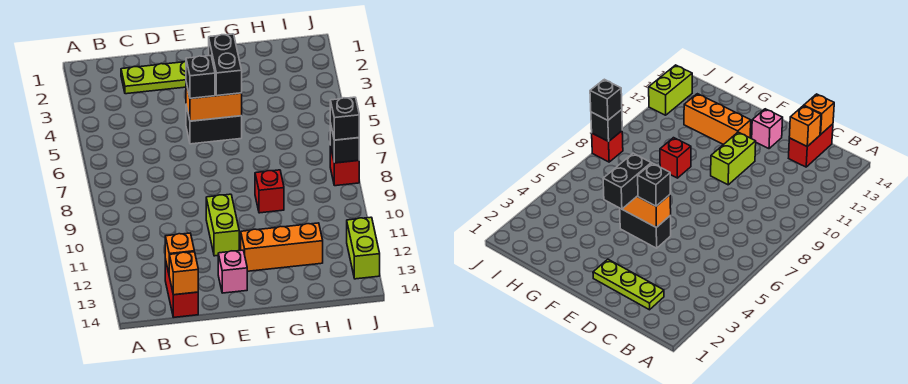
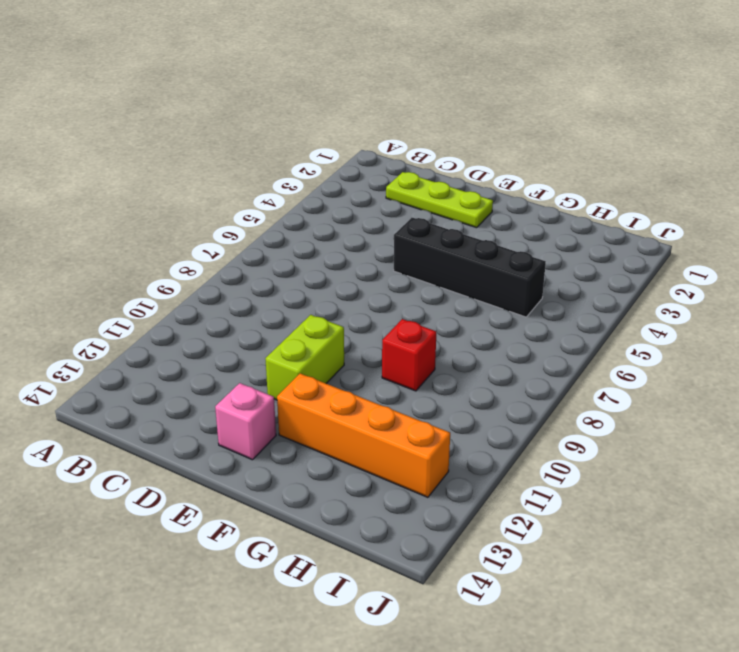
black 1x4 brick [394,218,546,317] -> black 1x2 brick [186,106,242,144]
orange 1x4 brick [277,373,450,497] -> orange 1x3 brick [241,223,323,271]
none -> red 1x2 brick [165,259,198,317]
none -> red 1x1 brick [330,146,359,186]
none -> lime 1x2 brick [347,217,380,279]

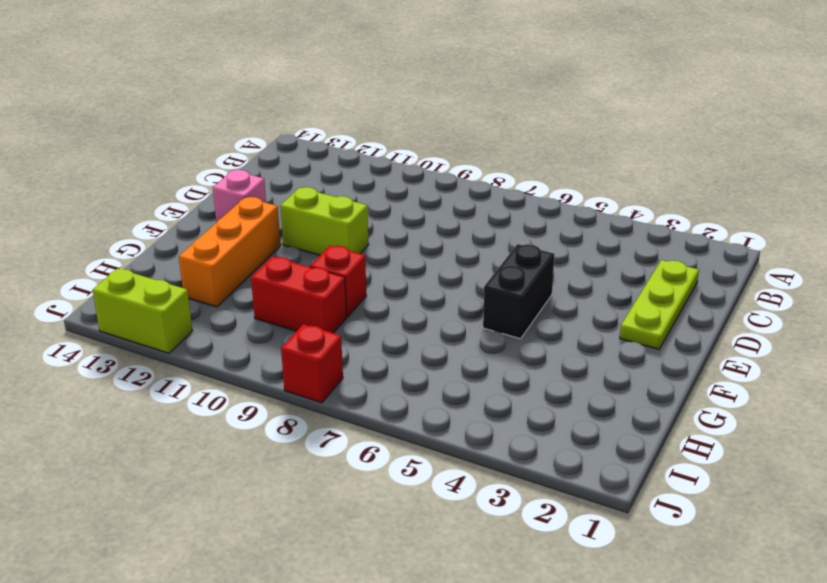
red 1x2 brick [251,257,347,333] -> red 1x2 brick moved to [165,259,198,317]
none -> orange 1x1 brick [165,233,194,273]
none -> orange 1x1 brick [169,252,198,295]
none -> orange 1x2 brick [186,83,242,121]

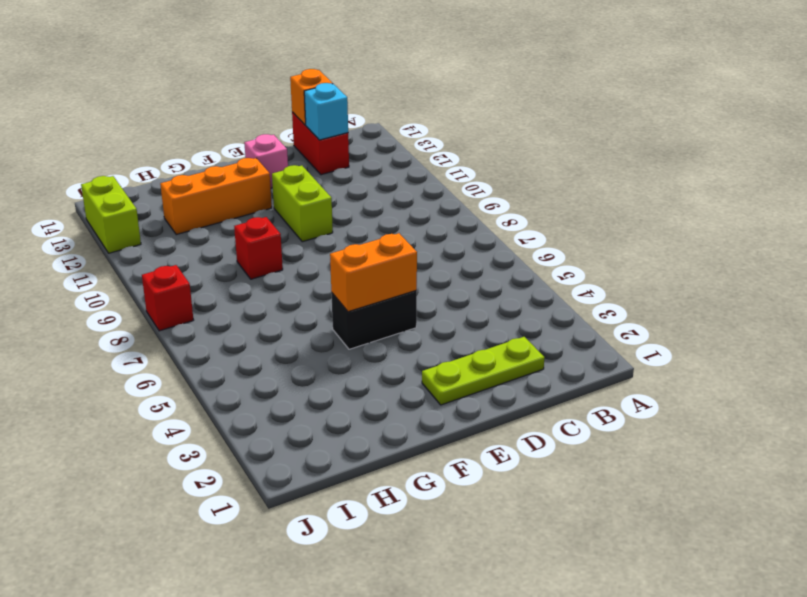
cyan 1x1 brick [304,83,348,140] -> orange 1x1 brick [165,233,194,273]
none -> black 1x1 brick [330,123,359,163]
none -> black 1x1 brick [186,56,215,98]
none -> black 1x2 brick [209,34,242,96]

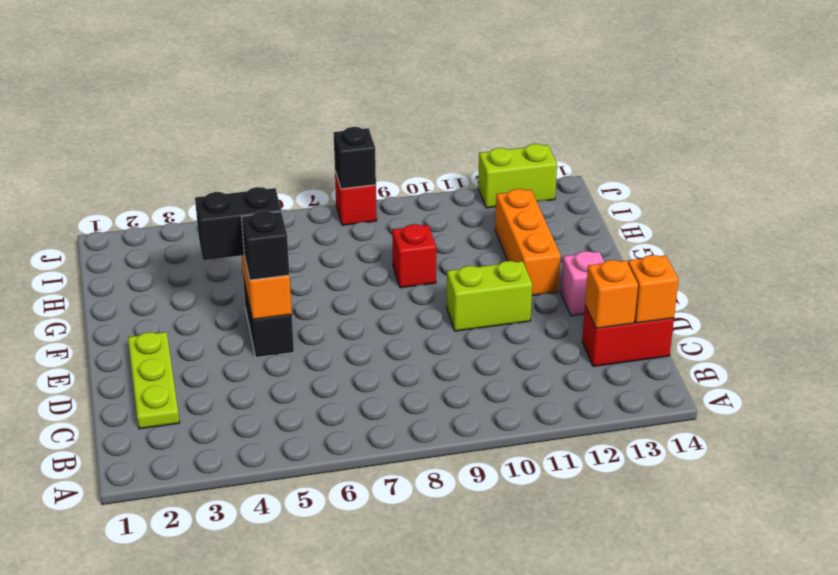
none -> black 1x1 brick [330,97,359,140]

